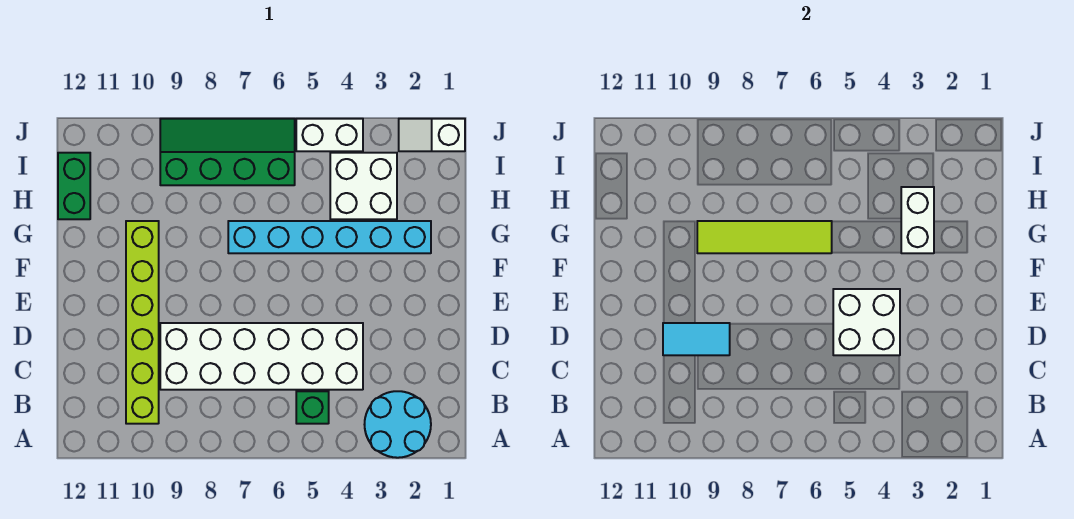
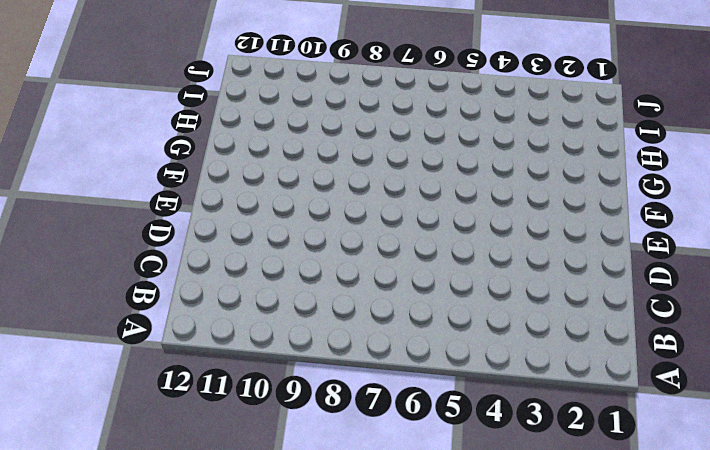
none -> cyan 2x2 round brick [365,391,431,458]
none -> green 1x1 brick [296,391,329,424]
none -> lime 1x6 brick [126,221,159,424]

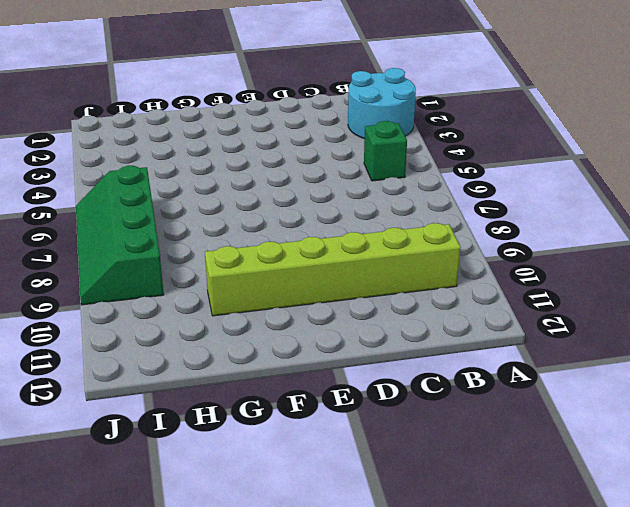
none -> white 2x6 brick [160,323,363,390]
none -> cyan 1x6 brick [228,221,431,253]
none -> white 2x2 brick [330,153,397,219]

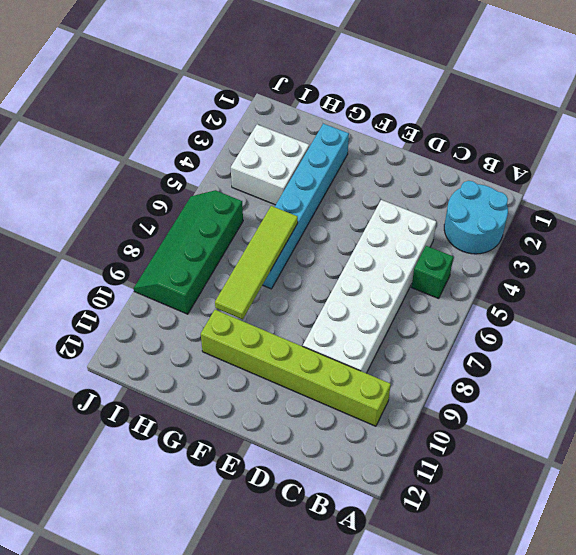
none -> green 1x2 brick [58,153,90,219]
none -> white 1x2 slope [399,119,465,151]
none -> white 1x2 brick [296,119,363,151]

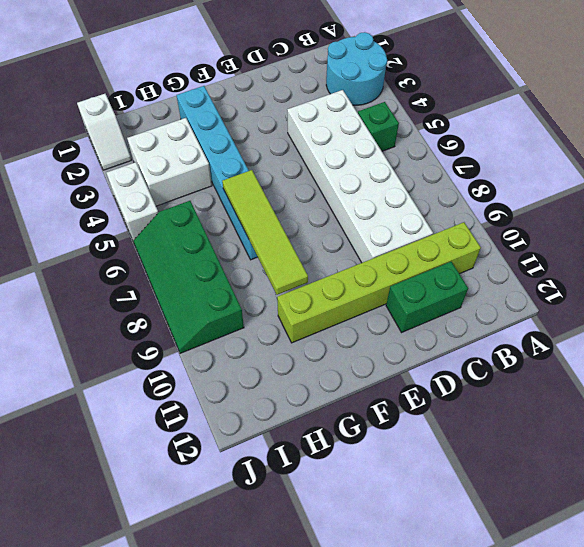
green 1x2 brick [386,262,468,332] -> green 1x2 brick moved to [58,153,90,219]
none -> white 2x2 brick [833,289,900,355]
none -> cyan 1x2 tile [663,323,730,355]
none -> white 1x2 brick [901,187,934,253]

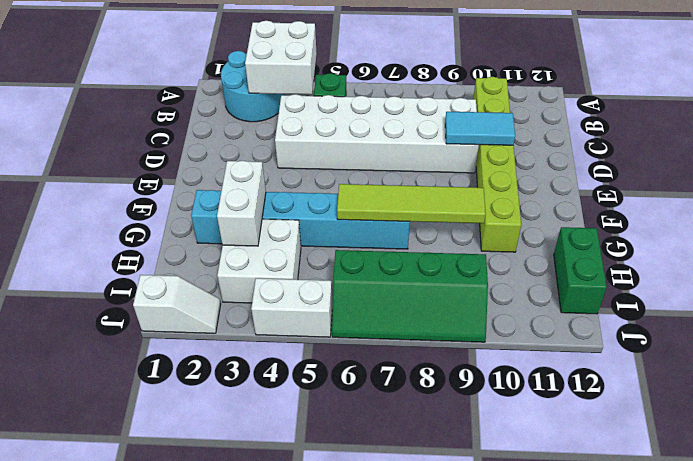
white 2x2 brick [245,21,317,95] -> white 2x2 brick moved to [833,289,900,355]

